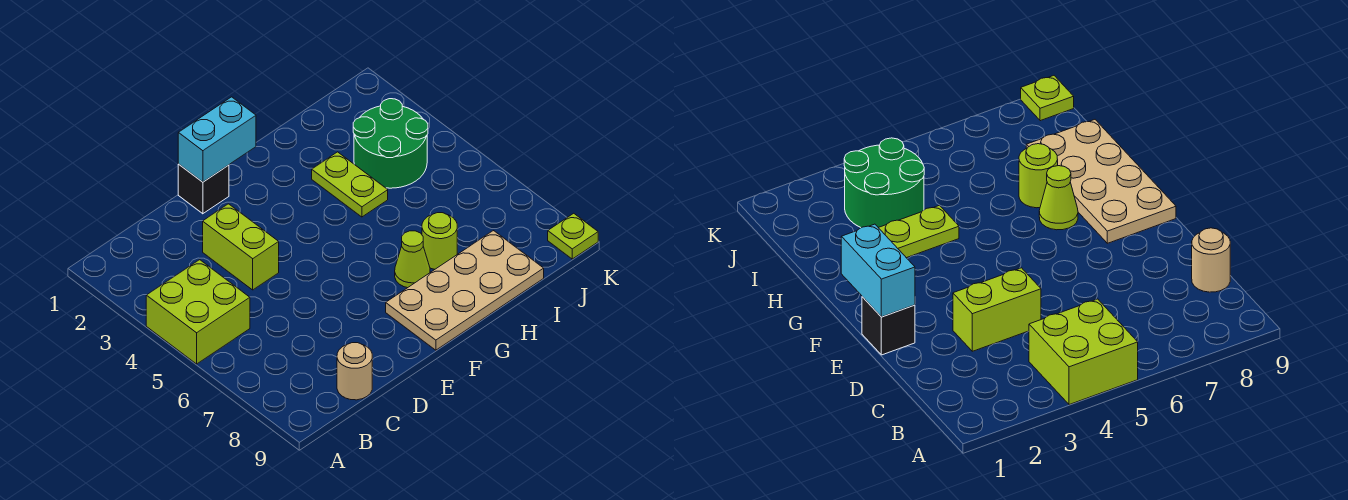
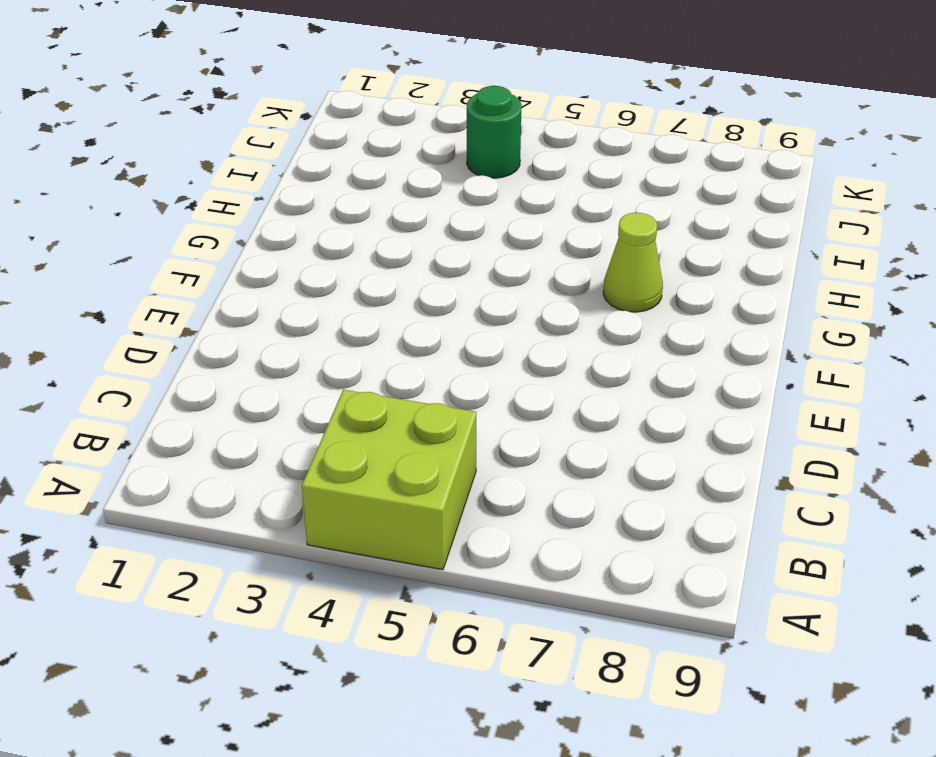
green 1x1 round brick [467,86,522,178] -> green 2x2 round brick [353,99,428,188]
none -> tan 1x1 round brick [337,343,372,400]
none -> lime 1x2 brick [203,204,279,290]

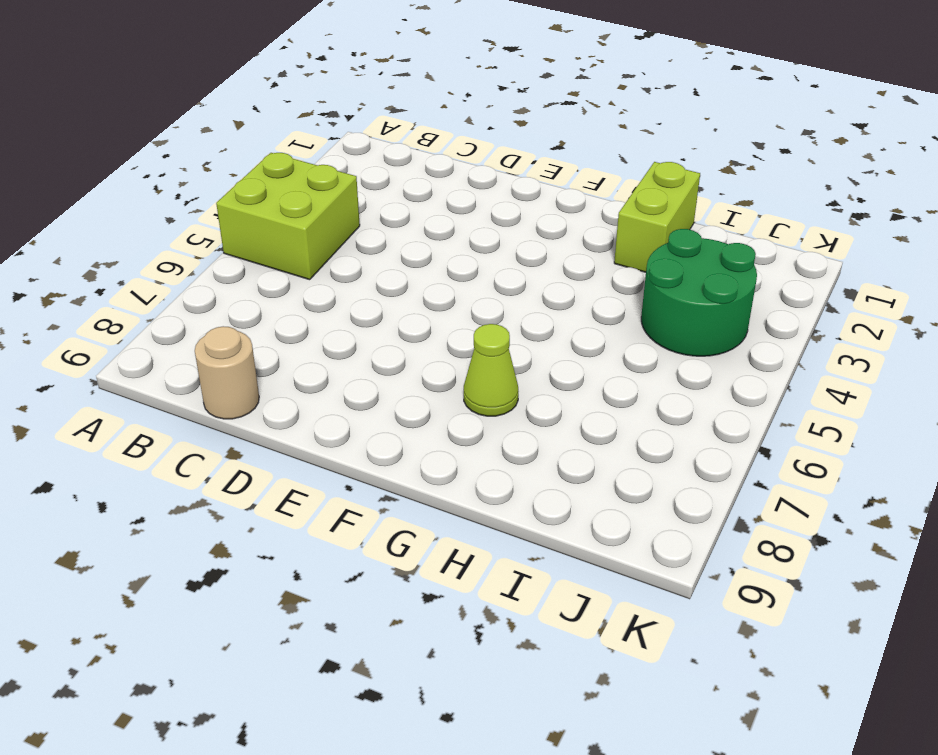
lime 1x2 brick [614,162,700,272] -> lime 1x2 brick moved to [203,204,279,290]
none -> black 1x1 brick [178,164,229,214]
none -> tan 2x4 plate [386,231,544,350]

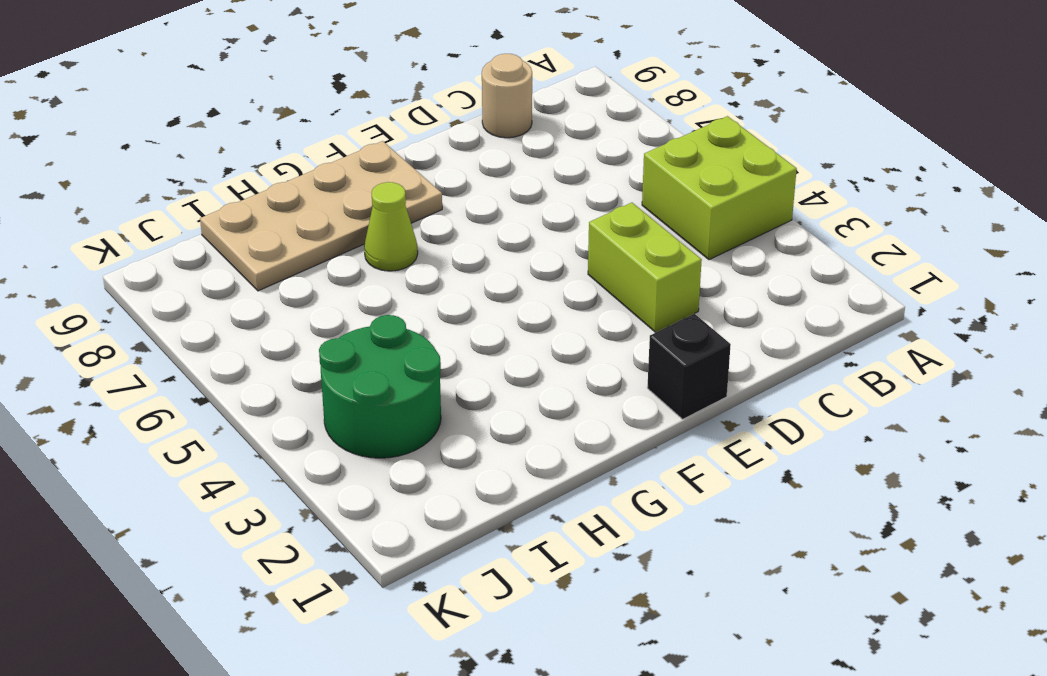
none -> lime 1x2 plate [312,152,388,217]
none -> lime 1x1 round brick [422,213,457,269]

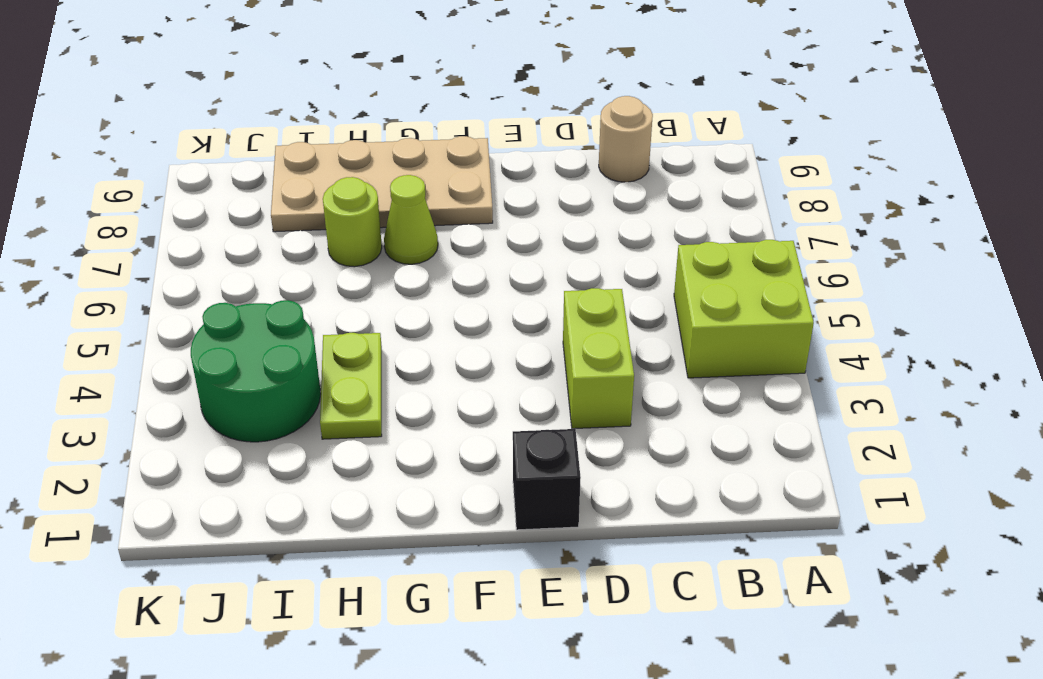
none -> lime 1x1 plate [548,213,598,259]
none -> cyan 1x2 brick [178,97,256,182]

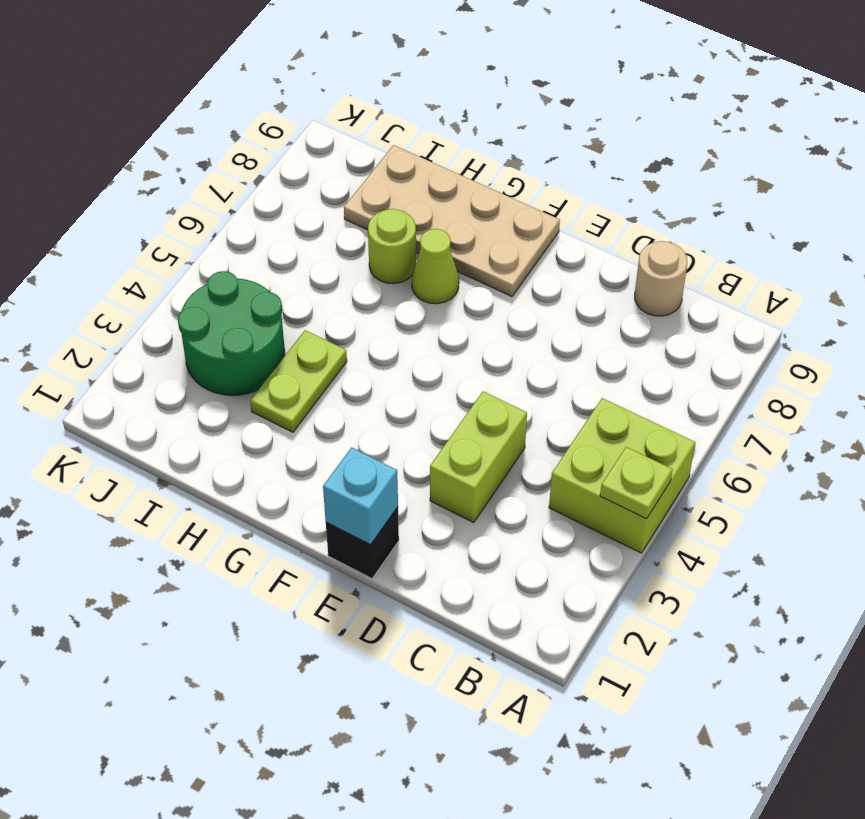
lime 1x1 plate [600,447,672,519] -> lime 1x1 plate moved to [548,213,598,259]
cyan 1x1 brick [323,447,398,545] -> cyan 1x2 brick [178,97,256,182]

